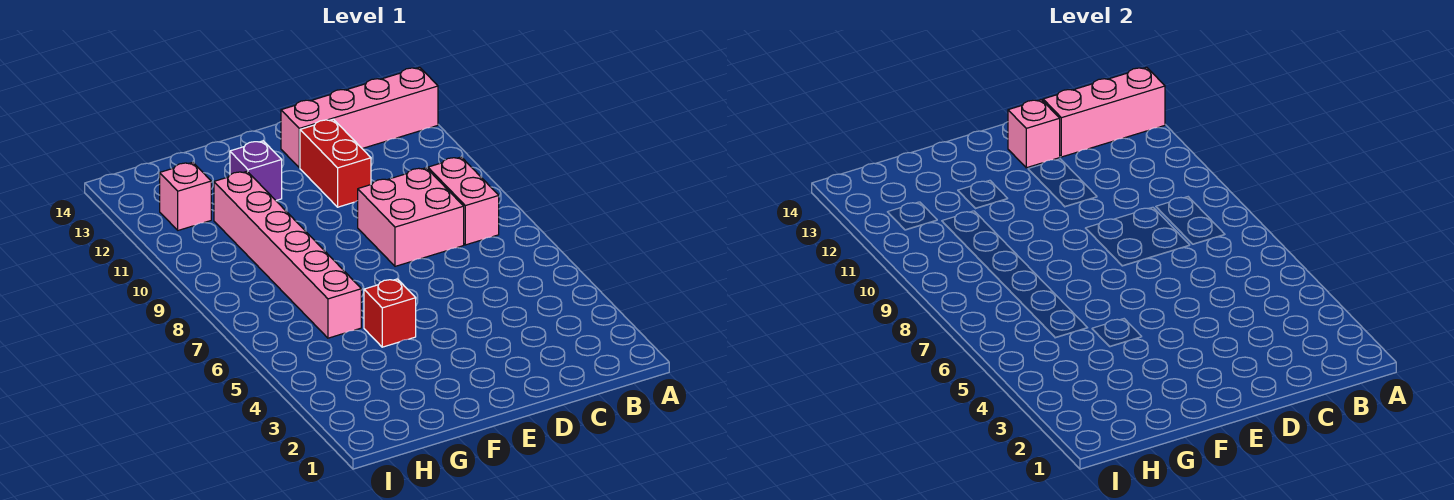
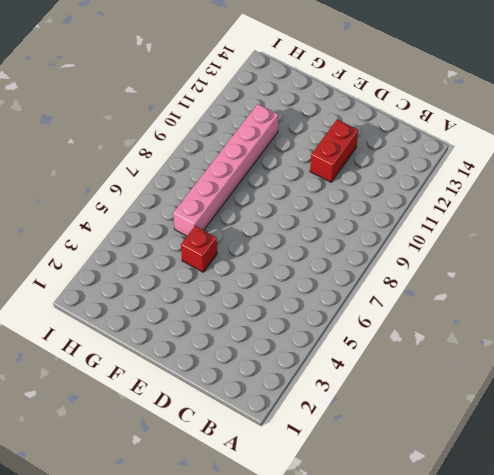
none -> pink 1x4 brick [281,67,438,168]
none -> pink 1x2 brick [428,157,499,245]

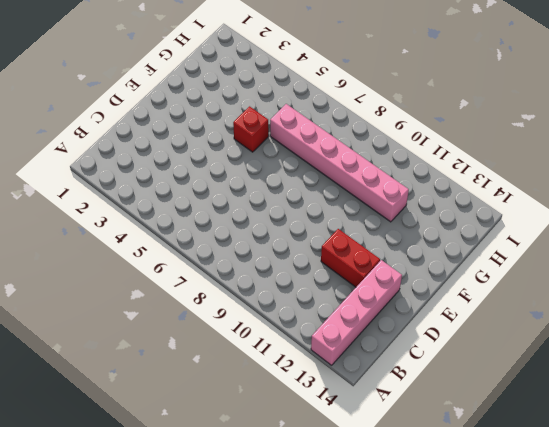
none -> pink 1x2 brick [428,157,499,245]
none -> pink 2x2 brick [358,168,464,266]

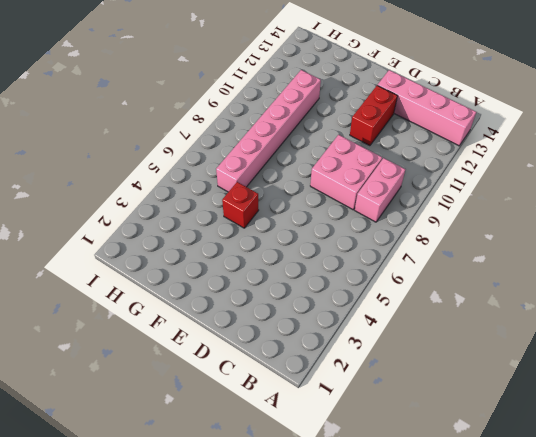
none -> purple 1x1 brick [230,141,282,200]
none -> pink 1x1 brick [160,162,211,230]

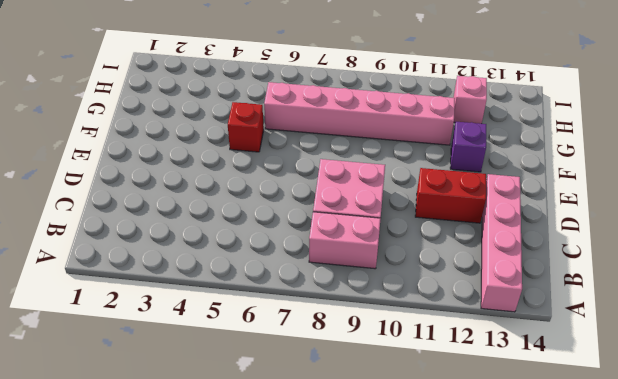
none -> pink 1x3 brick [1043,67,1165,157]
none -> pink 1x1 brick [1008,100,1060,168]

